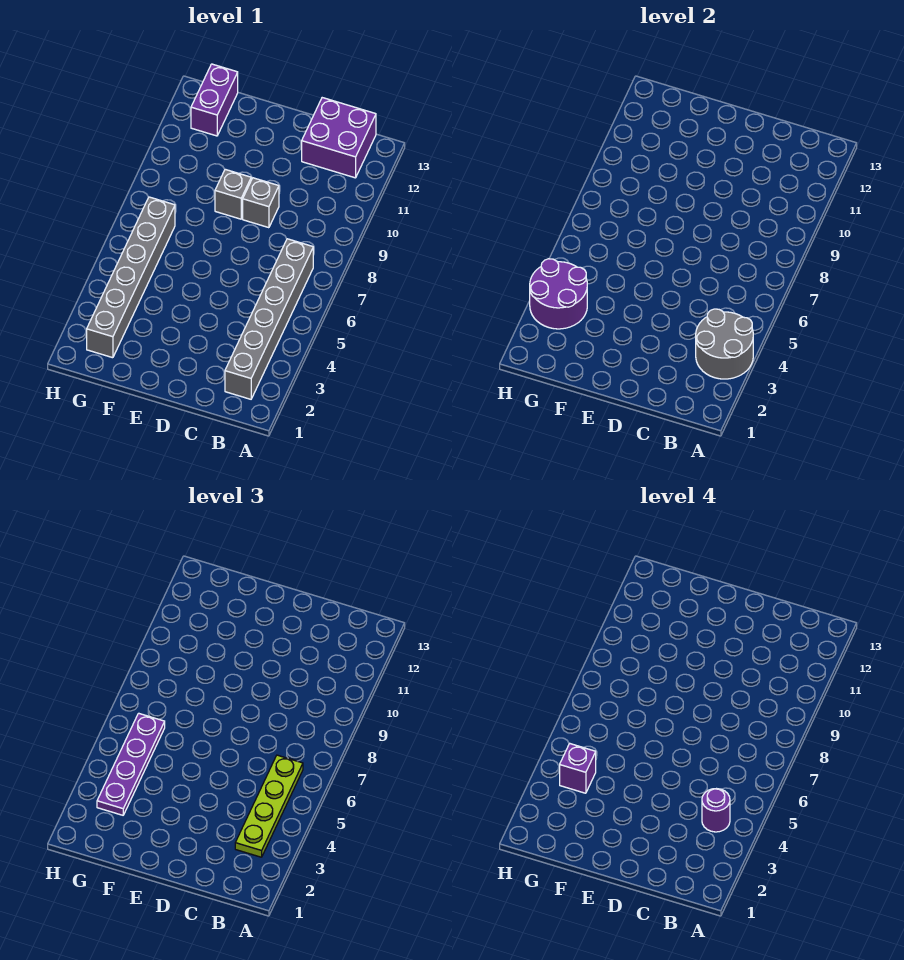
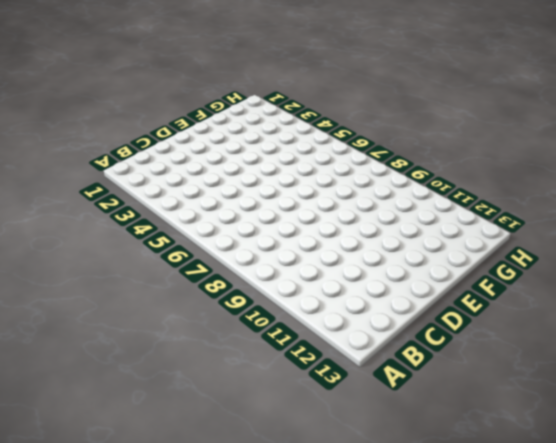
none -> grey 1x6 brick [225,239,313,399]
none -> purple 2x2 brick [302,98,376,178]
none -> grey 1x1 brick [243,178,279,228]

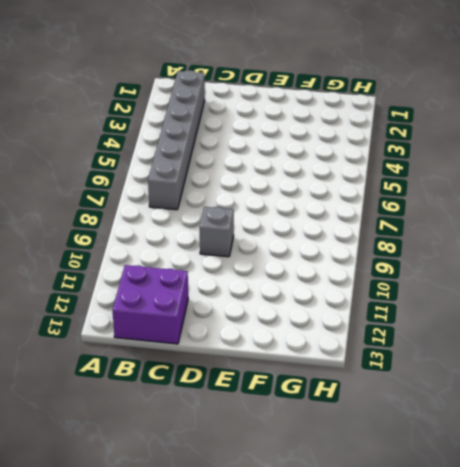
none -> grey 1x1 brick [215,169,251,219]
none -> grey 1x6 brick [87,197,175,358]
none -> purple 1x2 brick [191,64,238,136]

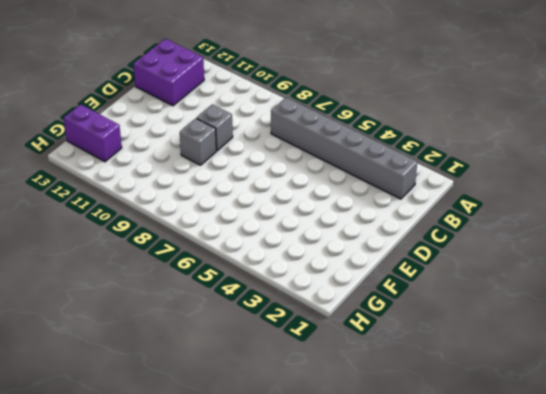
none -> grey 1x6 brick [87,197,175,358]
none -> grey 2x2 round brick [696,309,753,379]
none -> purple 2x2 round brick [530,259,587,329]

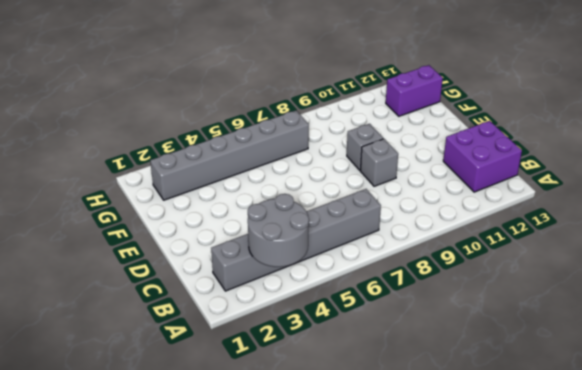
none -> purple 2x2 round brick [530,259,587,329]
none -> lime 1x4 plate [235,755,303,857]
none -> purple 1x4 plate [97,713,165,815]

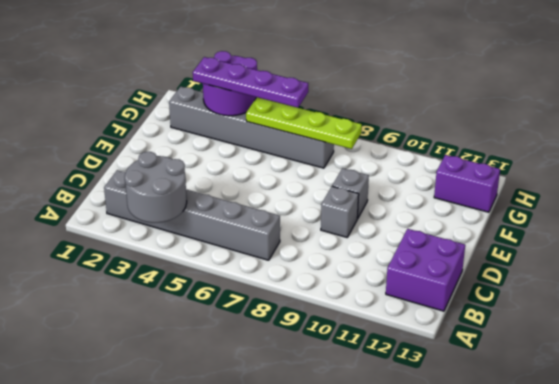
lime 1x4 plate [246,97,362,149] -> lime 1x4 plate moved to [235,755,303,857]
none -> purple 1x1 round brick [702,789,730,832]
none -> purple 1x1 brick [560,743,596,793]

